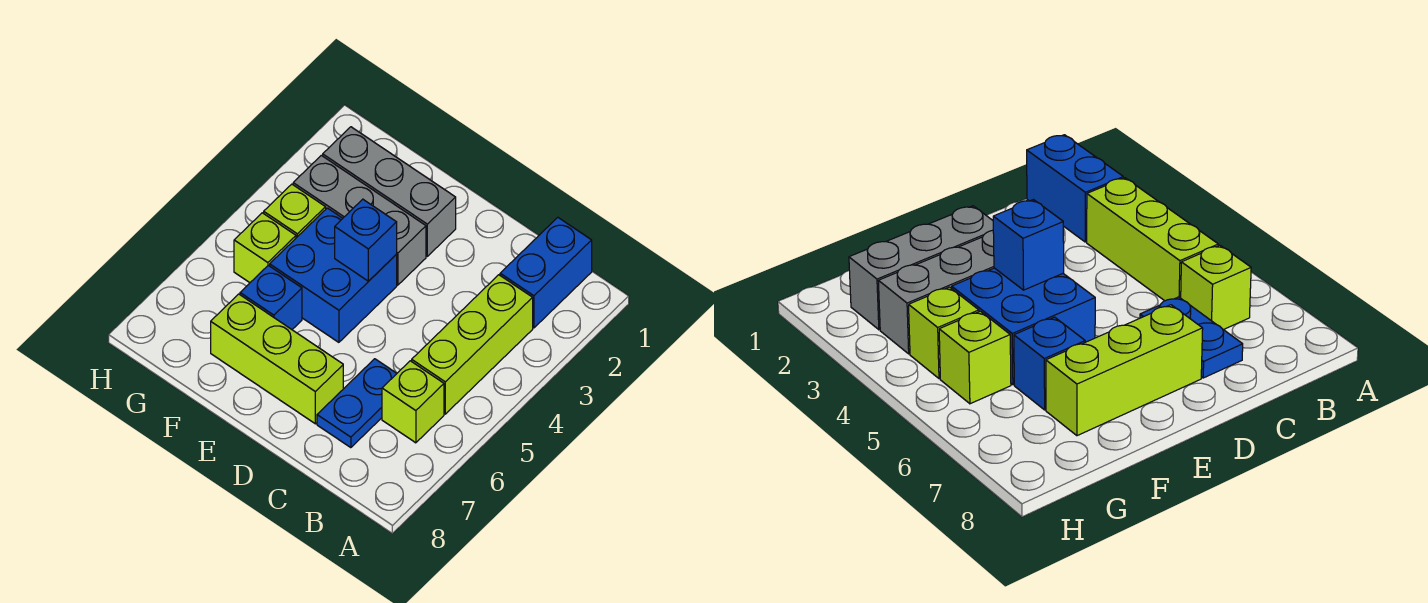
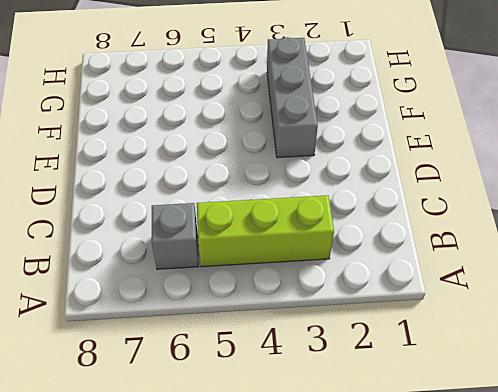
grey 1x1 brick [152,203,199,269] -> lime 1x1 brick [382,361,444,443]
none -> blue 1x2 brick [500,217,592,328]
none -> blue 1x2 plate [317,359,397,448]
none -> lime 1x3 brick [211,294,343,424]

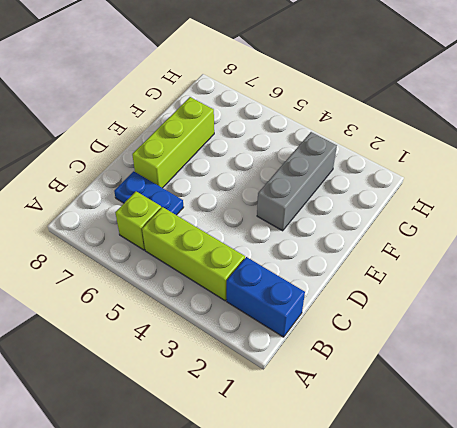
none -> grey 1x3 brick [323,127,456,256]
none -> blue 2x2 brick [270,208,397,342]
none -> blue 1x1 brick [240,265,302,329]

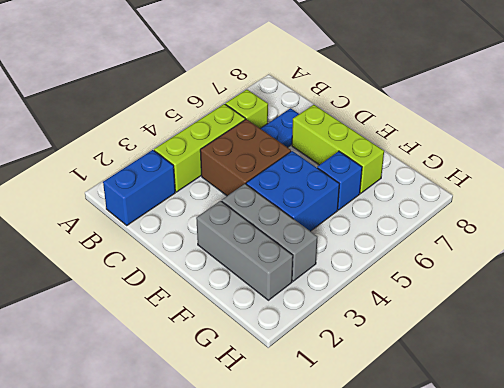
brown 2x2 brick [200,119,291,196] -> none
none -> lime 1x1 brick [264,184,326,238]
none -> lime 1x1 brick [234,213,296,283]
none -> blue 1x1 brick [335,199,397,281]

